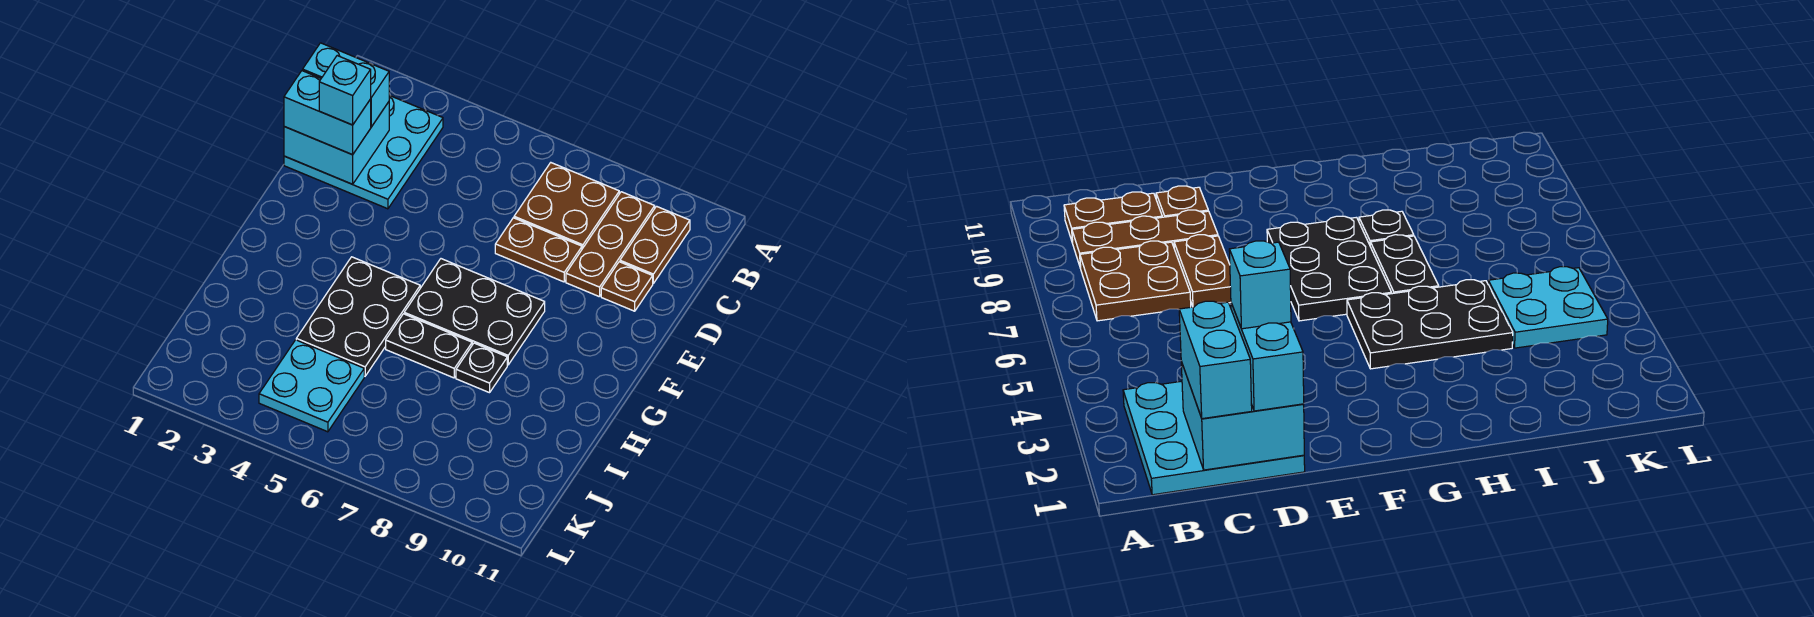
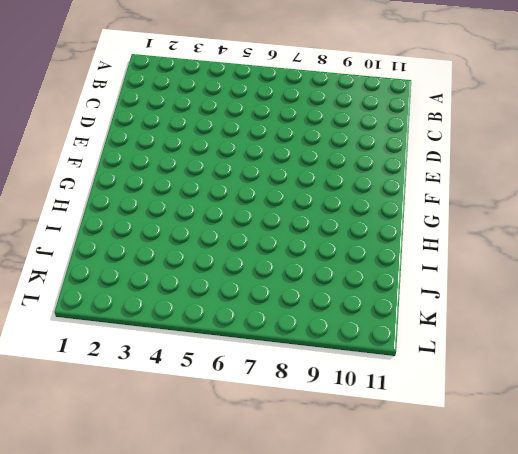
none -> cyan 3x3 plate [284,95,443,209]
none -> brown 2x2 plate [514,163,619,249]
none -> brown 1x3 plate [566,192,655,297]

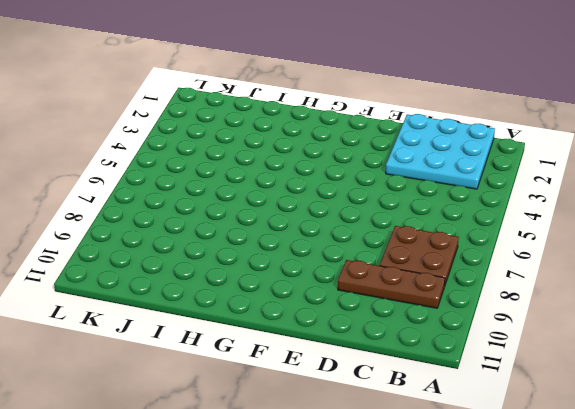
none -> brown 1x2 plate [620,206,690,283]
none -> brown 1x2 plate [495,218,582,282]
none -> brown 1x1 plate [601,262,653,311]

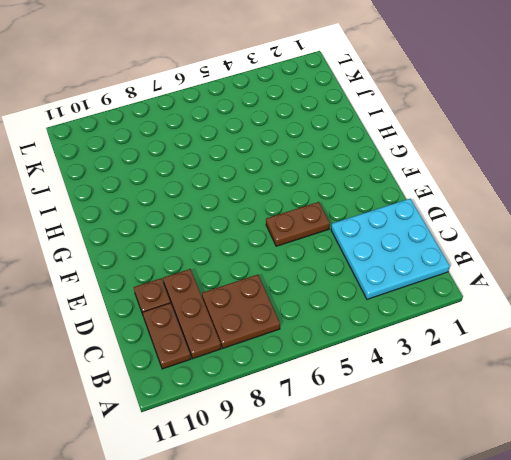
brown 1x2 plate [266,202,330,246] -> brown 1x2 plate moved to [495,218,582,282]
none -> black 2x3 plate [404,259,545,365]
none -> black 2x3 plate [296,257,420,376]
none -> black 1x2 plate [386,314,472,378]

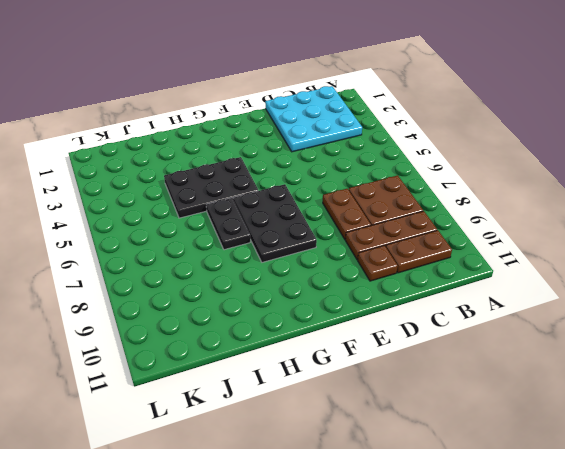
none -> black 1x1 plate [456,343,507,393]
none -> cyan 2x2 plate [259,340,364,432]
none -> cyan 2x2 brick [284,102,389,184]

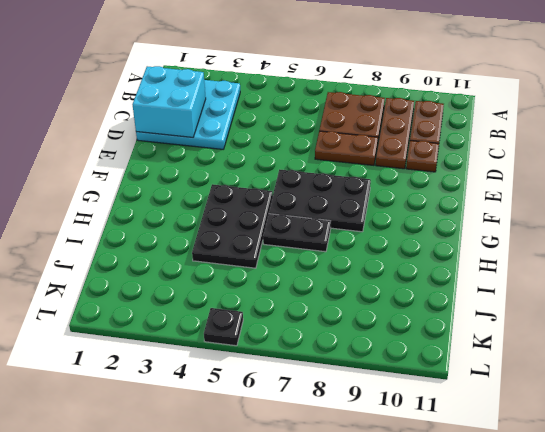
black 1x1 plate [204,308,243,346] -> black 1x1 plate moved to [456,343,507,393]
none -> cyan 2x2 plate [259,340,364,432]
none -> cyan 1x2 brick [303,43,389,127]
none -> cyan 1x2 brick [284,71,371,155]

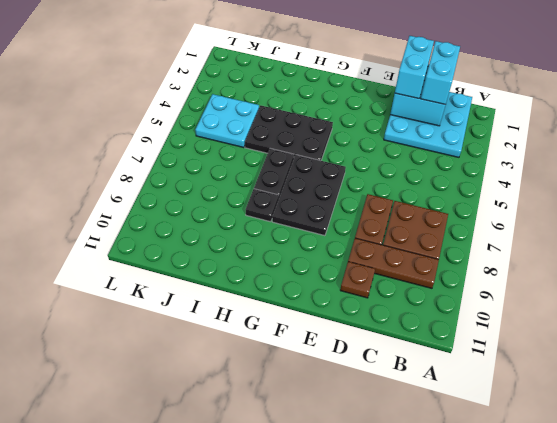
none -> brown 1x2 plate [620,206,690,283]
none -> cyan 1x1 brick [319,56,371,125]

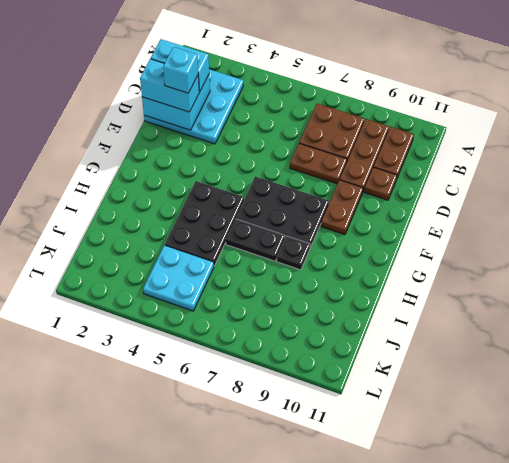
brown 1x2 plate [321,180,363,235] -> none

